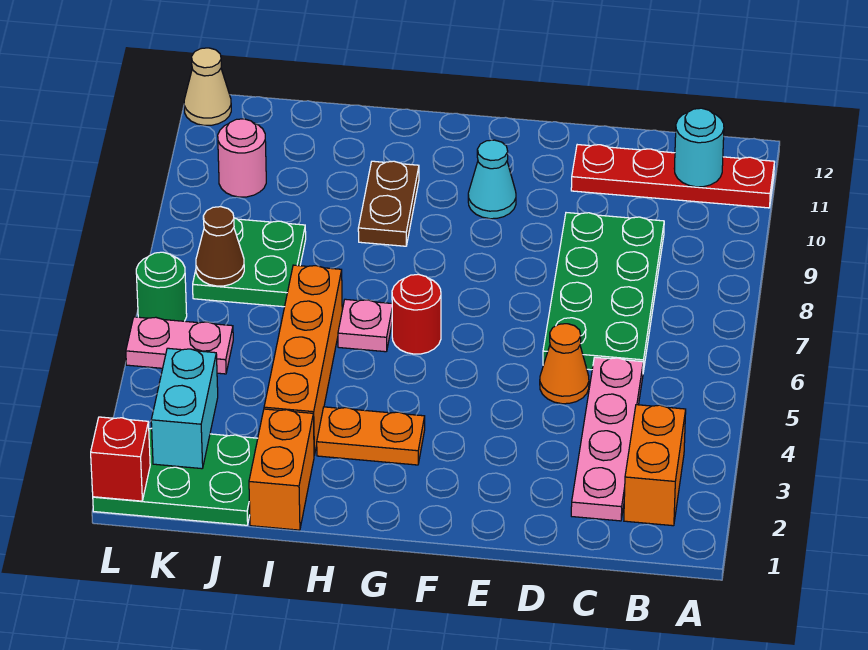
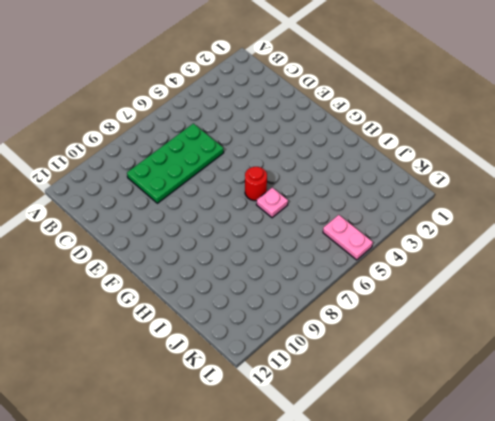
none -> red 1x4 plate [571,145,774,208]
none -> orange 1x2 brick [624,405,686,526]
none -> pink 1x4 plate [571,357,643,521]

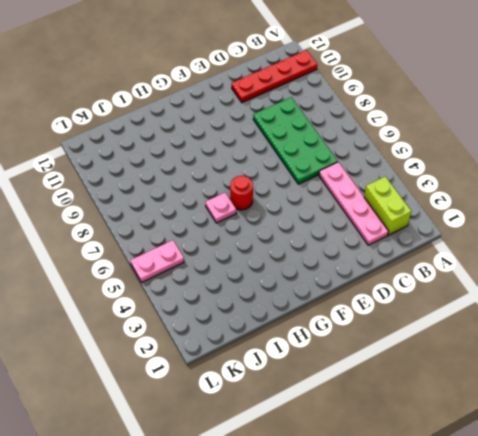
lime 1x2 brick [364,176,411,235] -> orange 1x2 brick [624,405,686,526]
none -> orange 1x1 cone [540,324,589,404]
none -> cyan 1x1 cone [468,140,516,219]
none -> orange 1x2 plate [317,407,425,465]

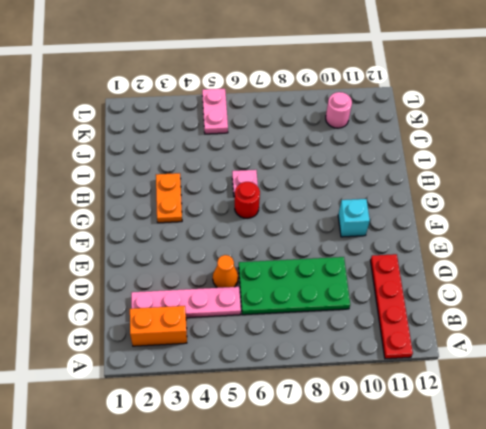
cyan 1x1 brick [338,199,370,237] -> cyan 1x1 cone [468,140,516,219]
none -> brown 1x2 plate [358,161,419,246]
none -> orange 1x2 brick [249,409,314,530]
none -> orange 1x4 brick [264,265,342,455]

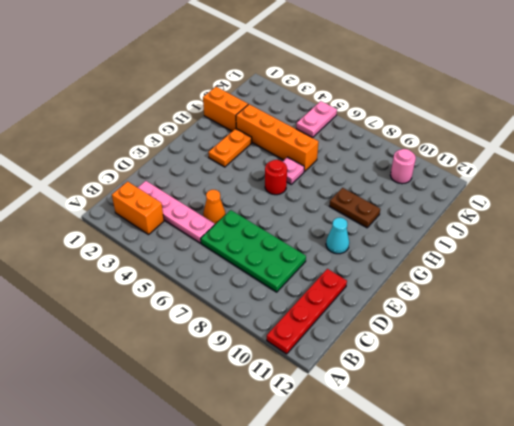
none -> green 2x3 plate [93,429,258,525]
none -> green 2x2 plate [193,218,306,307]
none -> green 1x1 round brick [136,252,187,321]

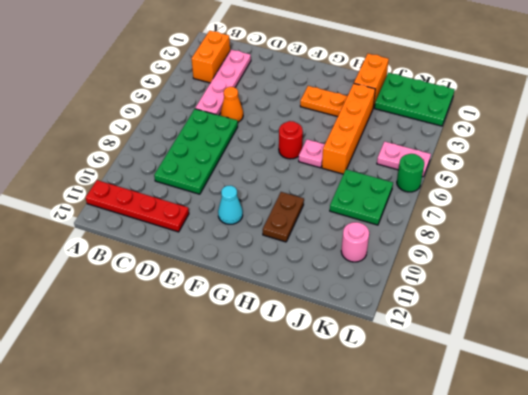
none -> tan 1x1 cone [184,48,231,125]
none -> cyan 1x1 round brick [674,108,724,187]
none -> cyan 1x2 brick [151,348,218,469]

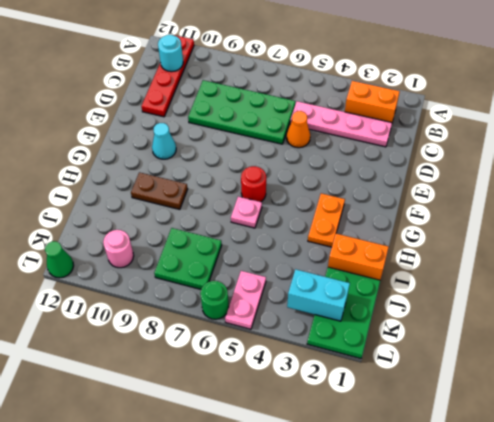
green 1x1 cone [45,241,74,278] -> tan 1x1 cone [184,48,231,125]
none -> orange 1x4 brick [264,265,342,455]
none -> brown 1x1 cone [196,207,244,286]
none -> red 1x1 brick [91,417,150,501]

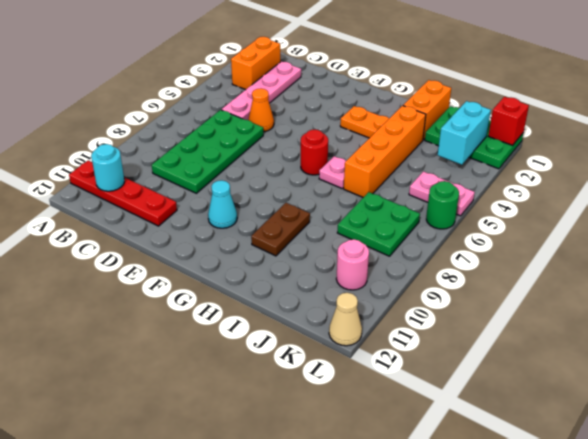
none -> brown 1x1 cone [196,207,244,286]

